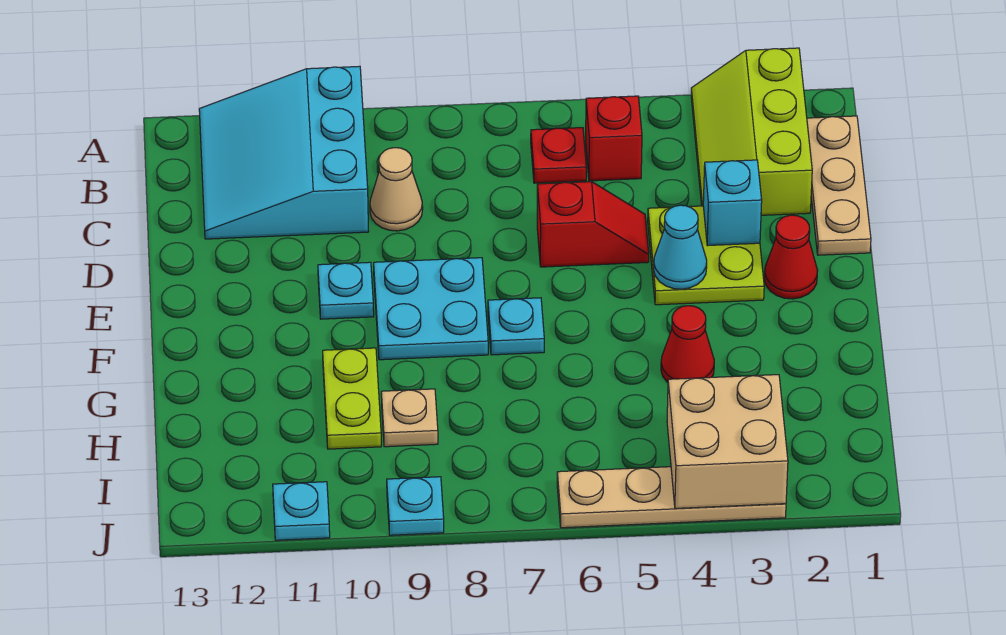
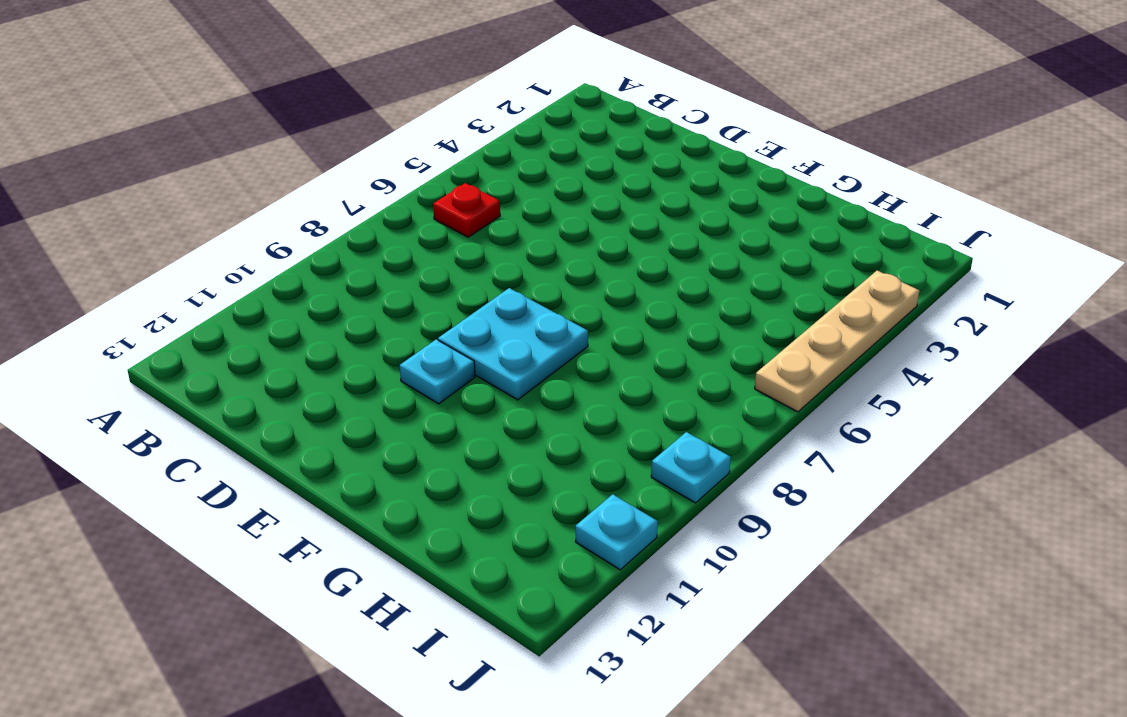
none -> lime 2x3 slope [691,48,812,215]
none -> cyan 3x3 slope [199,66,369,239]
none -> tan 1x3 plate [807,116,871,255]

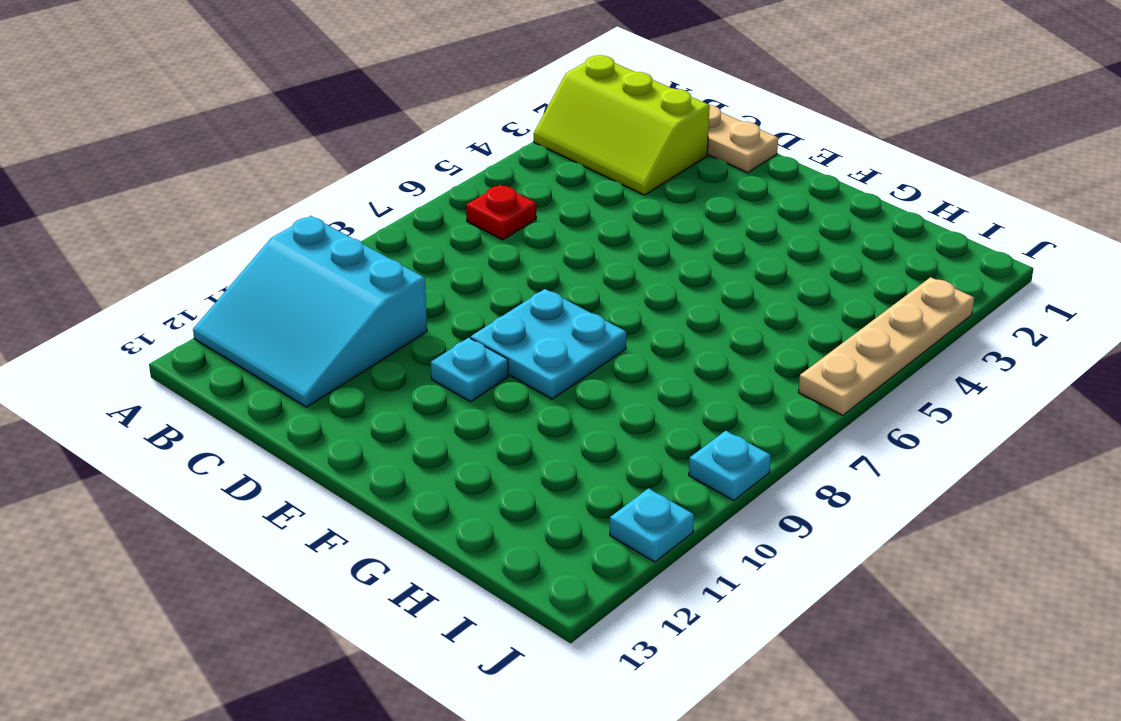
none -> red 1x1 brick [586,96,642,181]
none -> tan 1x1 cone [370,148,423,231]
none -> lime 2x2 plate [648,206,764,305]

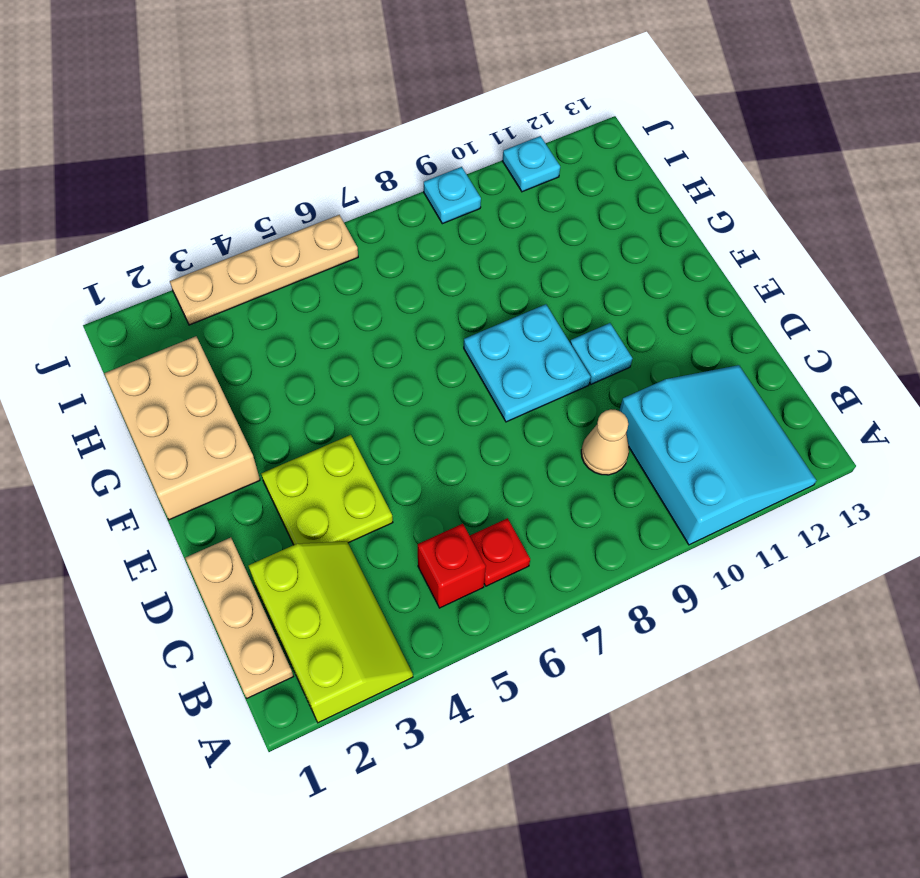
tan 2x3 brick [104,336,260,520] -> none
none -> red 1x2 slope [537,182,649,267]
none -> red 1x1 cone [764,215,818,299]
none -> cyan 1x1 plate [488,298,544,355]

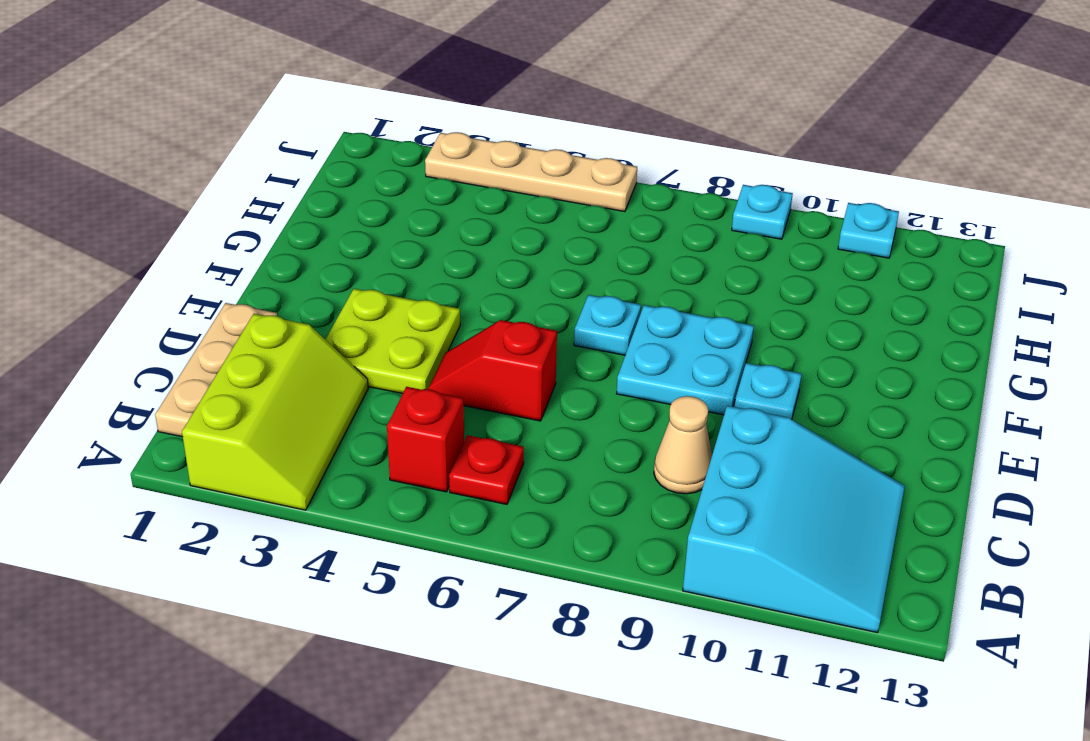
none -> red 1x1 cone [764,215,818,299]
none -> red 1x1 cone [661,306,714,382]
none -> lime 1x2 plate [323,348,381,449]

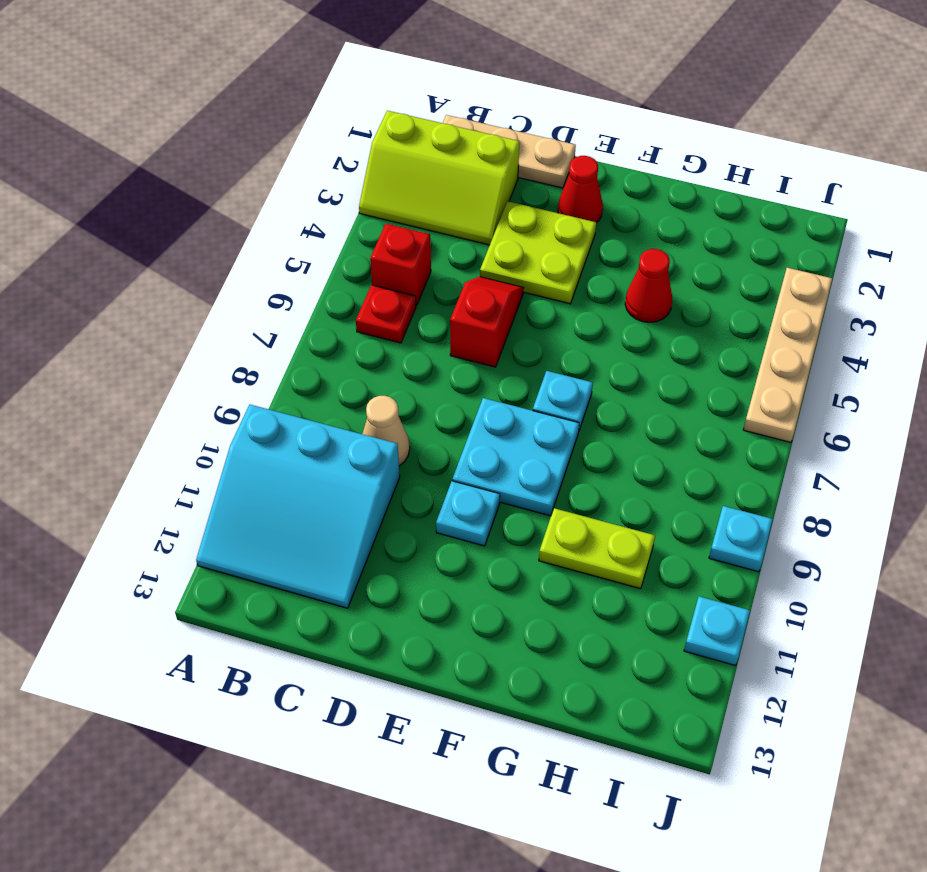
none -> tan 1x1 plate [381,389,438,447]
none -> cyan 1x1 brick [703,160,762,246]
none -> cyan 1x1 cone [654,205,707,289]

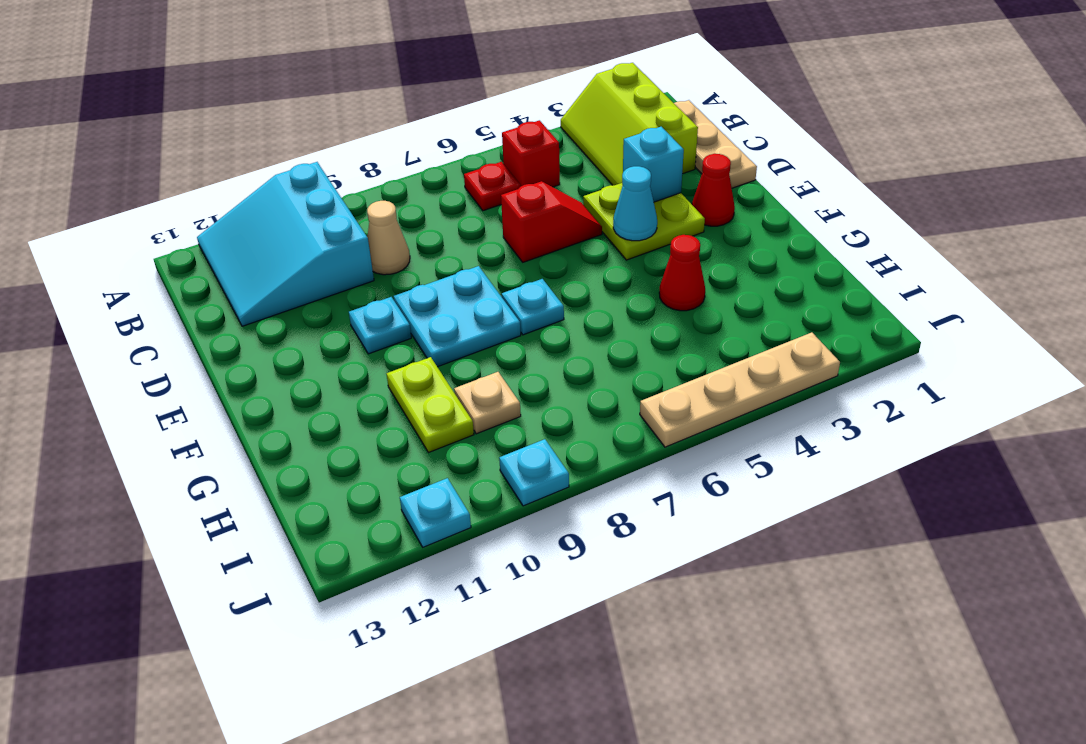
none -> tan 2x2 brick [667,375,788,508]

